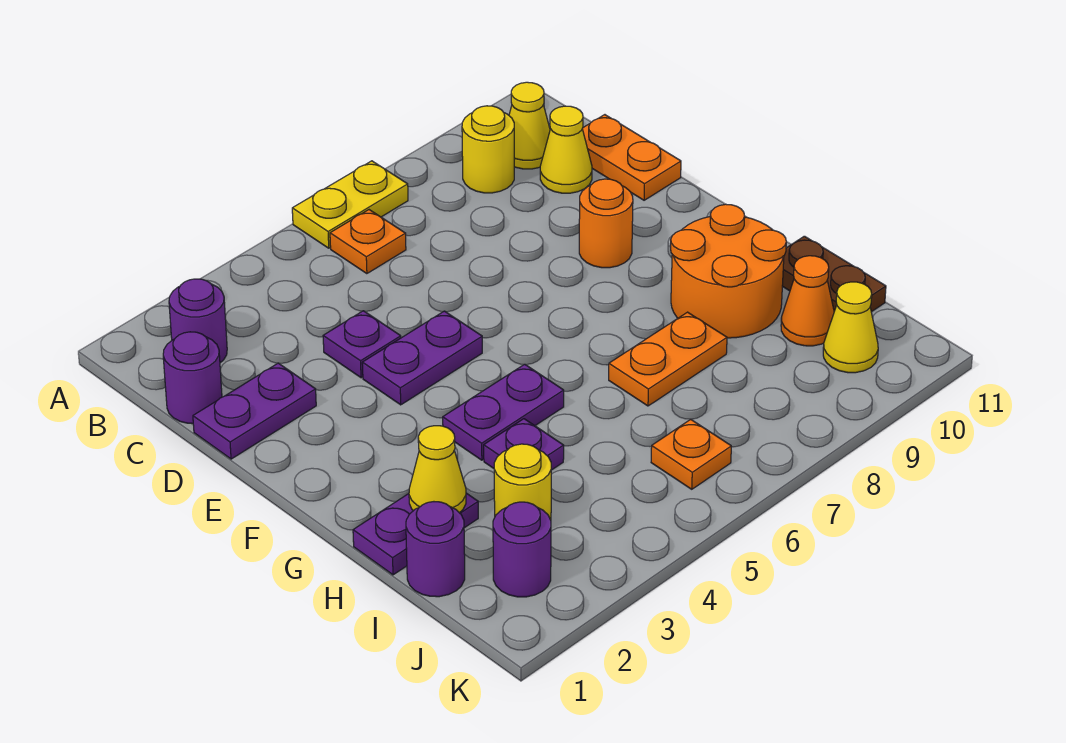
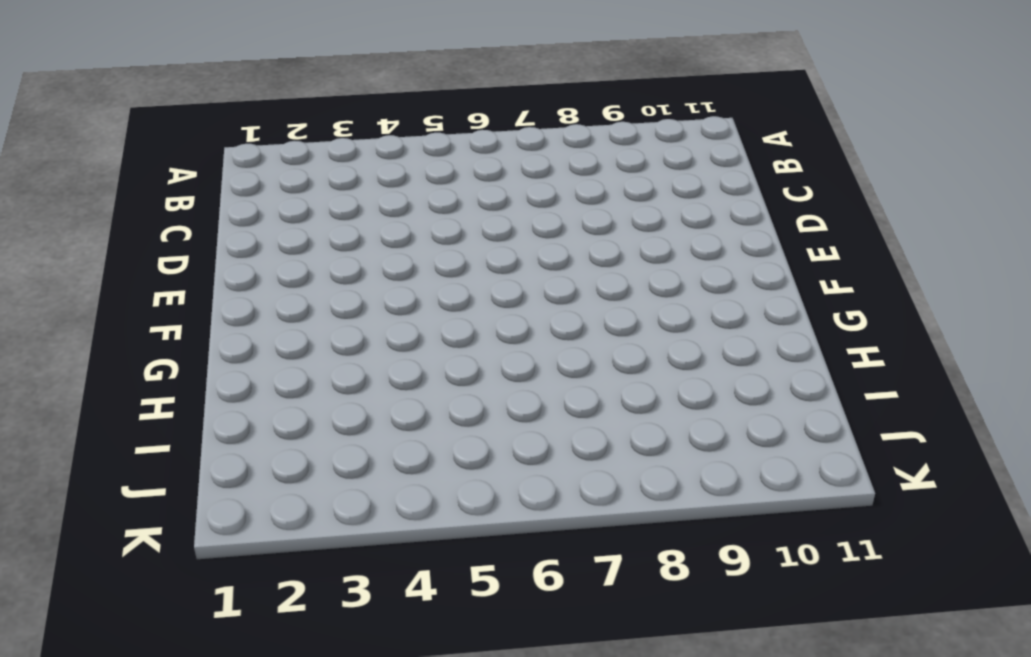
none -> yellow 1x2 plate [292,161,408,248]
none -> purple 1x1 round brick [169,279,227,363]
none -> orange 1x1 plate [330,210,406,274]

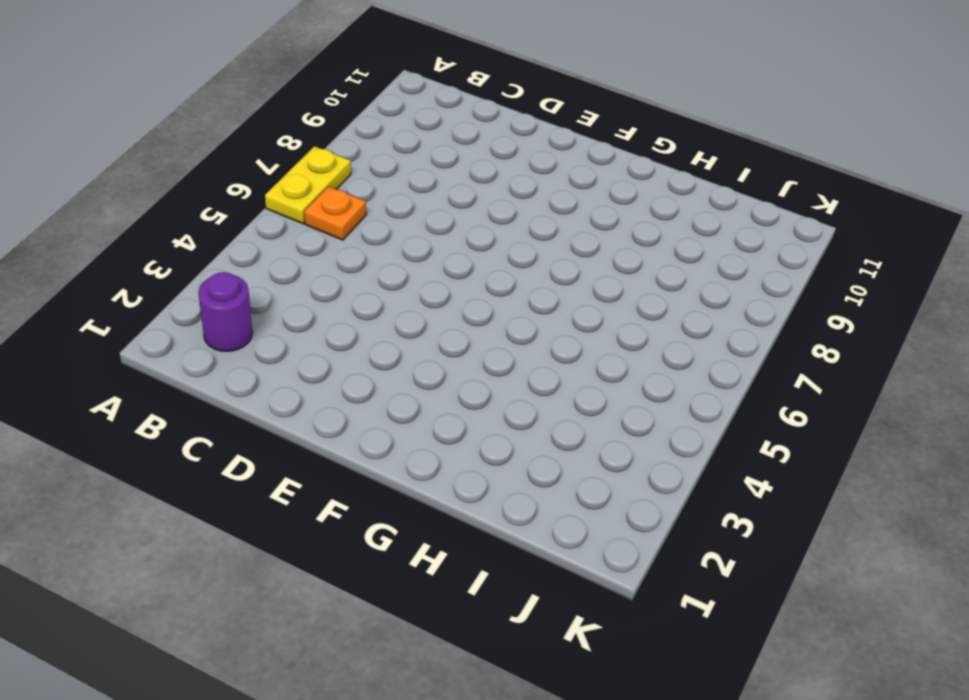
none -> yellow 1x1 round brick [462,106,514,193]
none -> yellow 1x1 cone [509,82,550,169]
none -> purple 1x1 round brick [163,332,222,424]

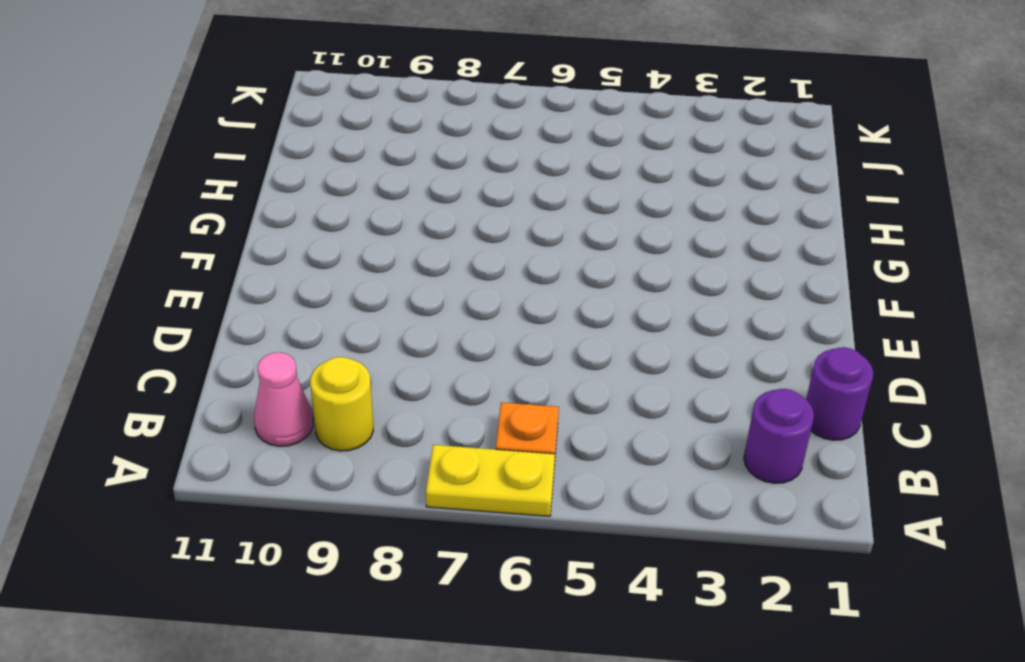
pink 1x1 cone [254,352,313,446] -> yellow 1x1 cone [509,82,550,169]
none -> yellow 1x1 cone [540,106,592,193]
none -> orange 1x2 plate [582,115,681,200]
none -> purple 1x2 plate [193,363,316,459]

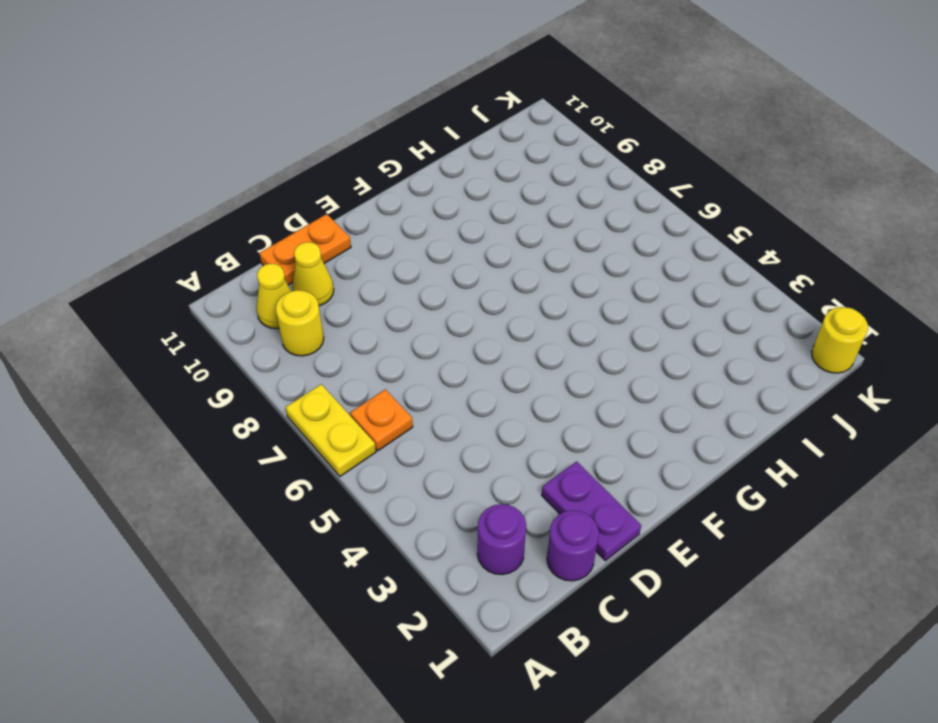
yellow 1x1 round brick [812,307,868,373] -> yellow 1x1 round brick moved to [494,444,551,520]
none -> purple 1x1 plate [323,311,401,378]
none -> purple 1x2 plate [362,311,482,405]
none -> orange 1x1 round brick [579,179,633,268]

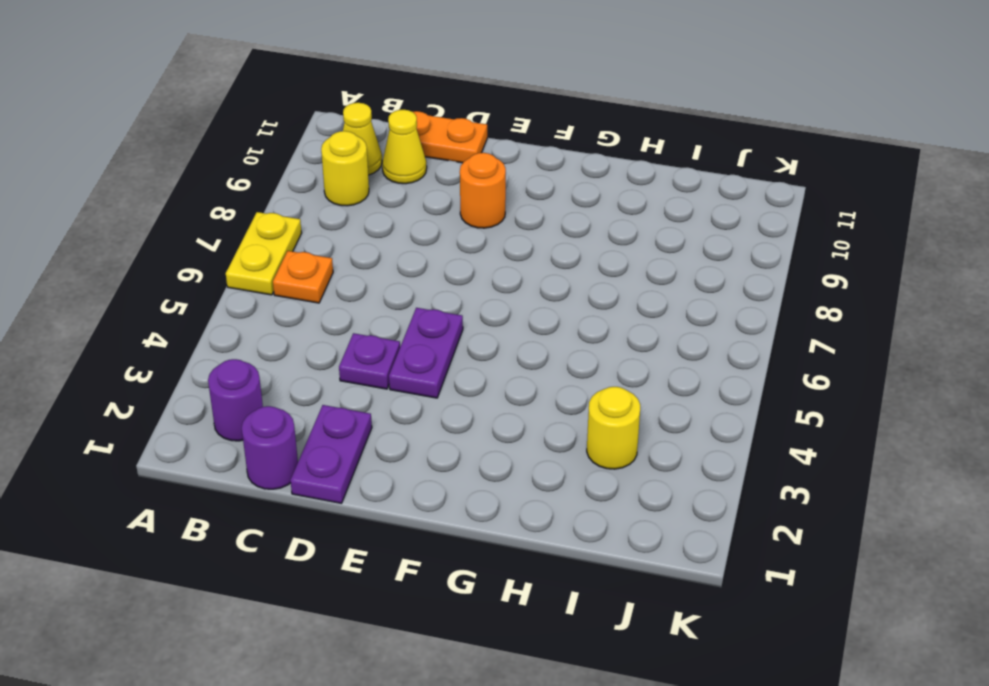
none -> purple 1x2 plate [443,364,564,460]
none -> orange 2x2 round brick [671,204,786,338]
none -> purple 1x2 plate [353,493,478,575]

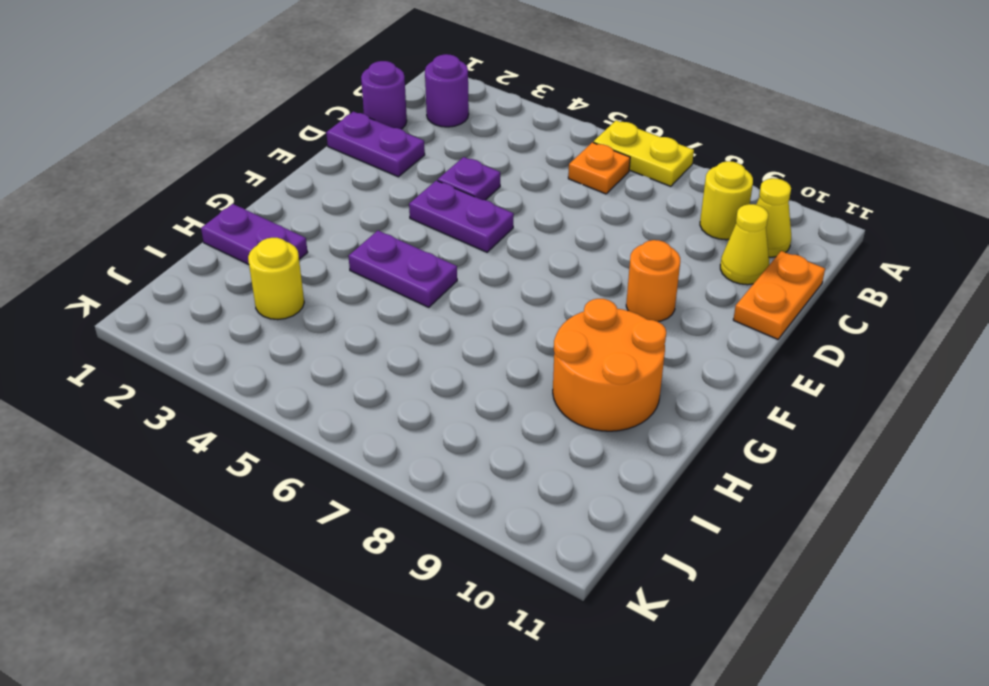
none -> purple 1x1 plate [484,419,564,470]
none -> orange 1x2 plate [609,312,727,406]
none -> brown 1x2 plate [782,236,886,312]

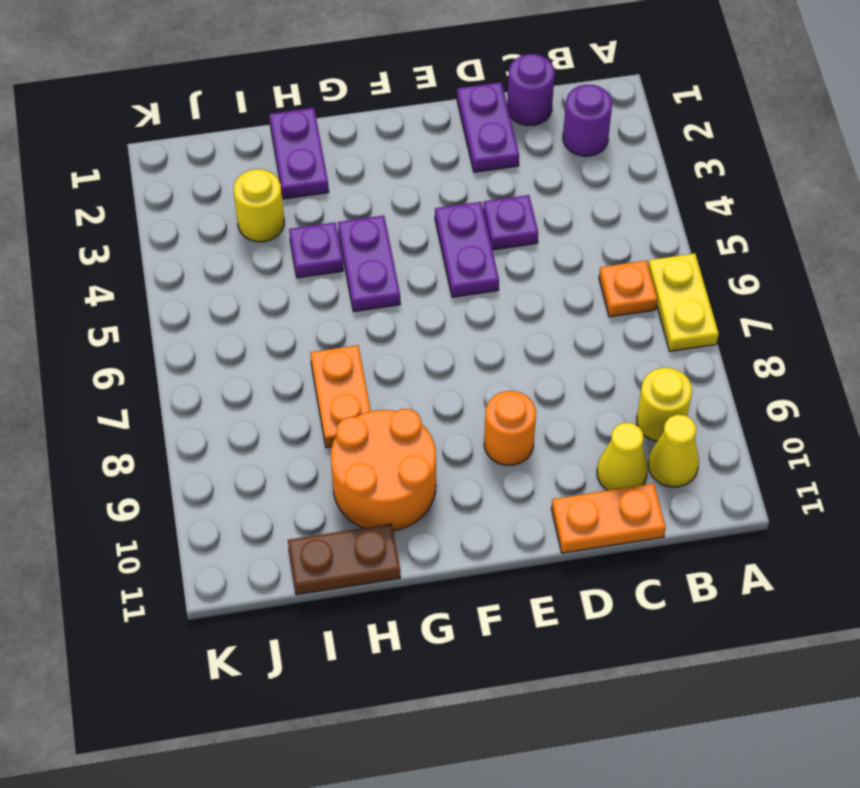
none -> purple 1x1 round brick [406,502,465,597]
none -> orange 1x1 cone [781,256,834,346]
none -> purple 1x1 round brick [493,502,551,597]

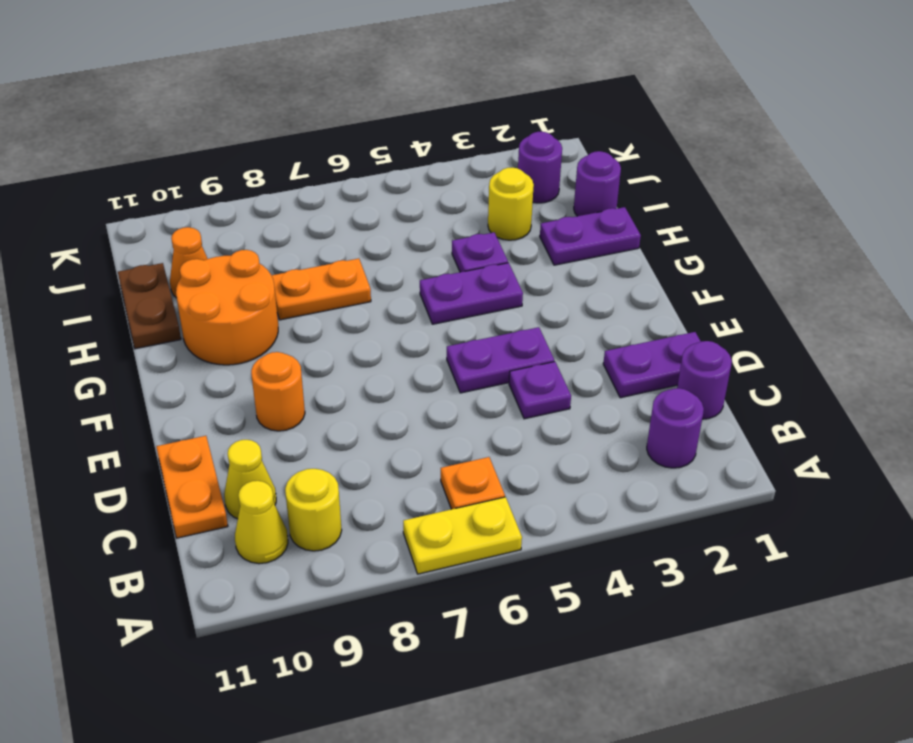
none -> orange 1x1 plate [651,419,731,489]
none -> yellow 1x1 cone [823,282,878,373]
none -> yellow 1x1 cone [409,426,466,513]

